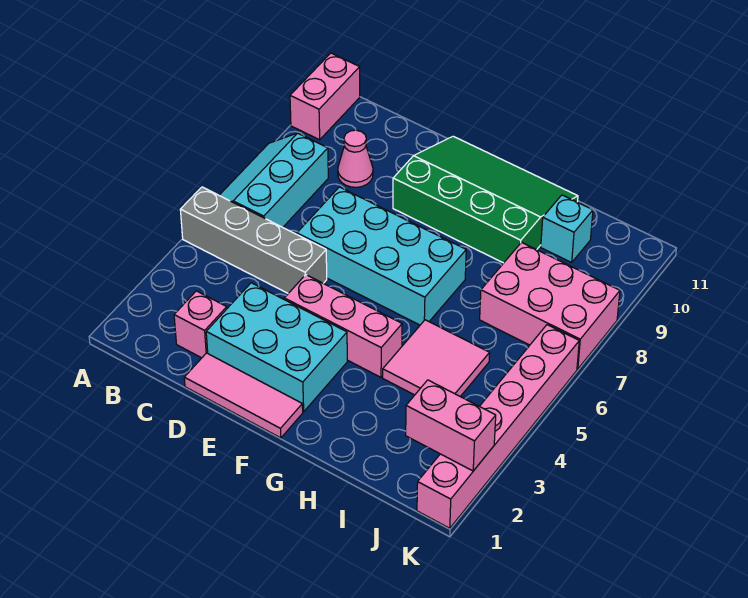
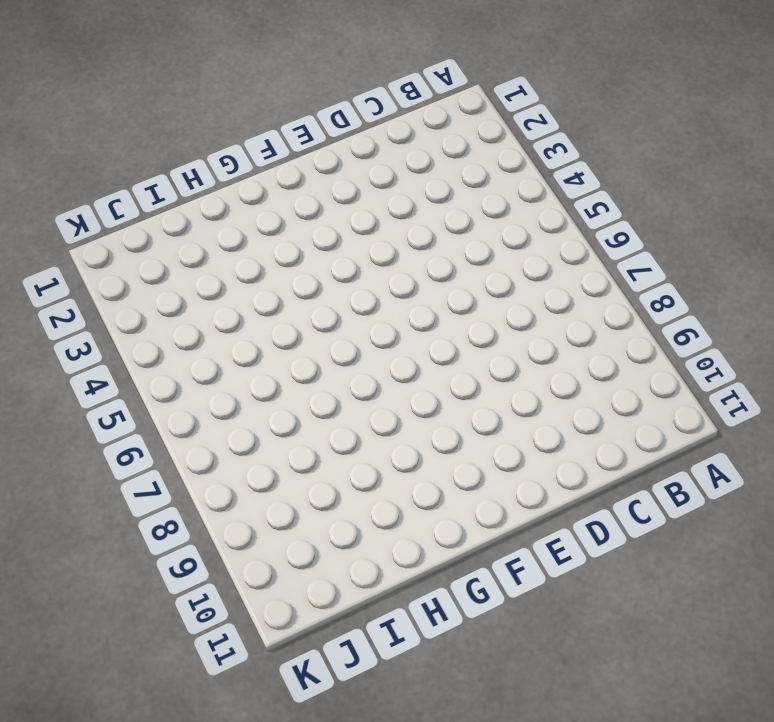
none -> grey 1x4 brick [180,187,327,293]
none -> cyan 2x3 slope [219,133,328,227]
none -> pink 1x2 brick [290,53,360,140]

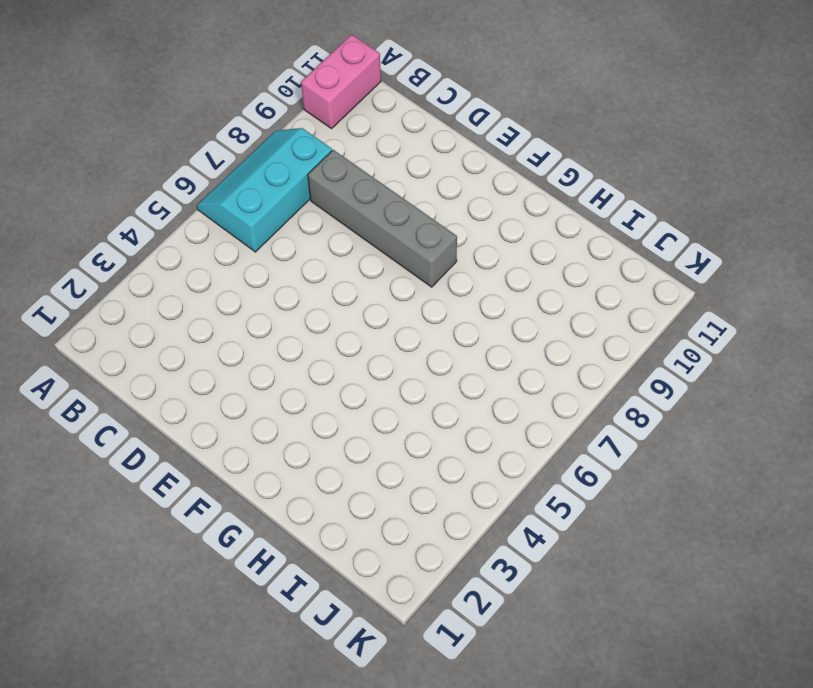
grey 1x4 brick [308,150,457,287] -> grey 1x4 brick moved to [180,187,327,293]
none -> pink 1x1 brick [174,291,227,358]
none -> pink 1x1 cone [338,130,373,187]
none -> pink 1x3 tile [184,353,303,438]

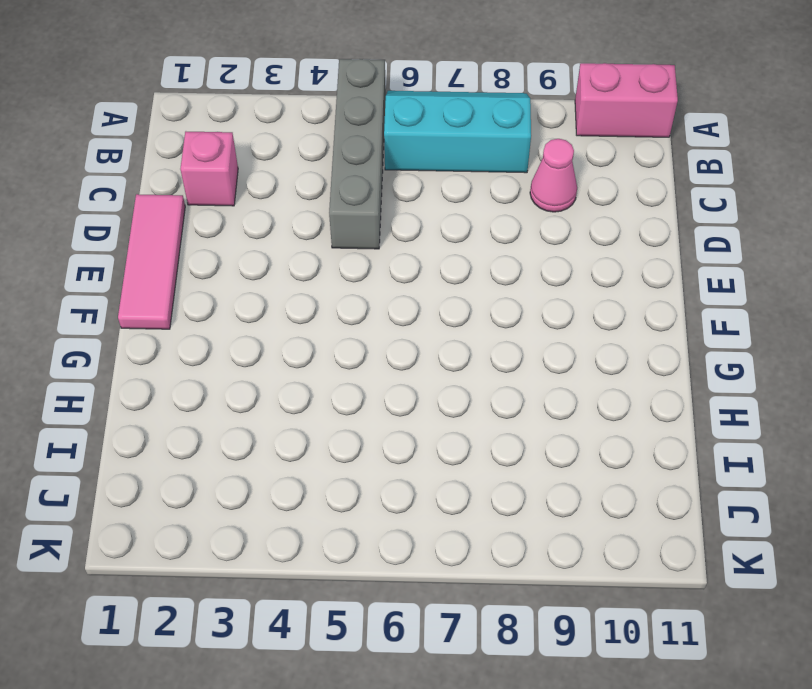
none -> cyan 2x3 brick [206,283,347,412]
none -> cyan 2x4 brick [297,187,466,325]
none -> pink 1x3 brick [284,275,402,377]

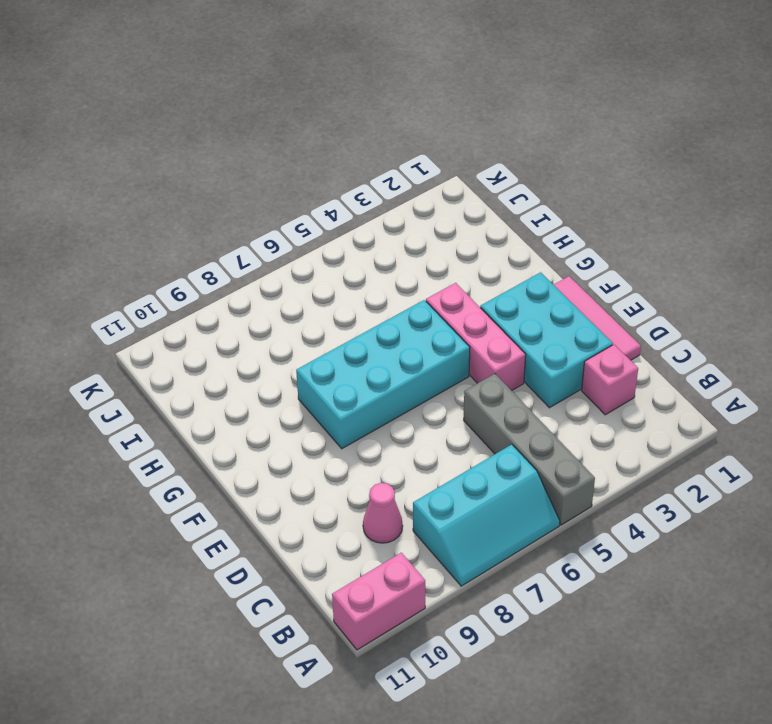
cyan 2x4 brick [296,300,470,449] -> cyan 2x4 brick turned to [297,187,466,325]
none -> green 3x4 slope [393,136,578,263]
none -> pink 2x2 tile [383,320,490,396]
none -> pink 2x3 brick [480,242,620,369]

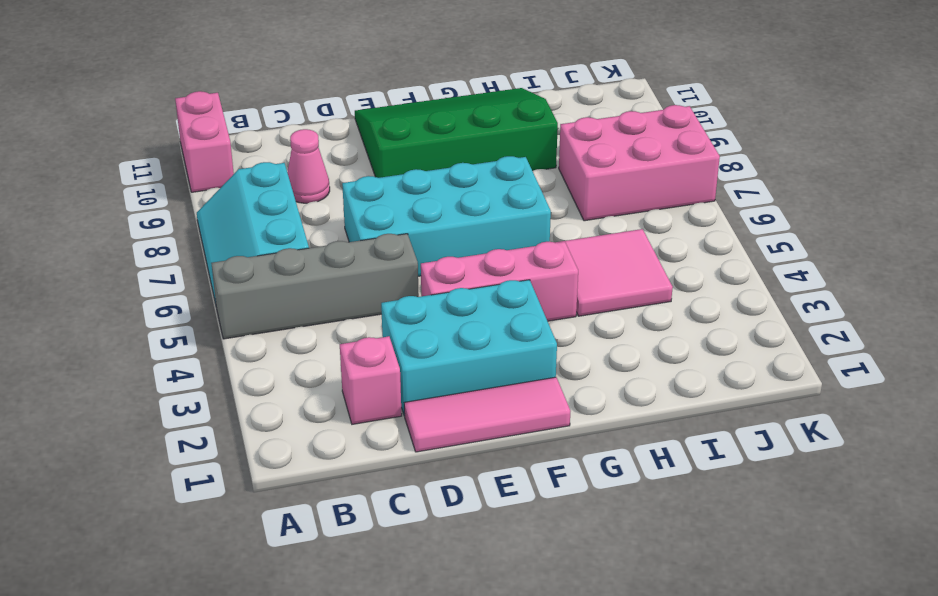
none -> cyan 1x1 brick [541,195,593,262]
none -> pink 1x6 brick [417,325,579,528]
none -> pink 1x2 brick [406,380,496,471]

